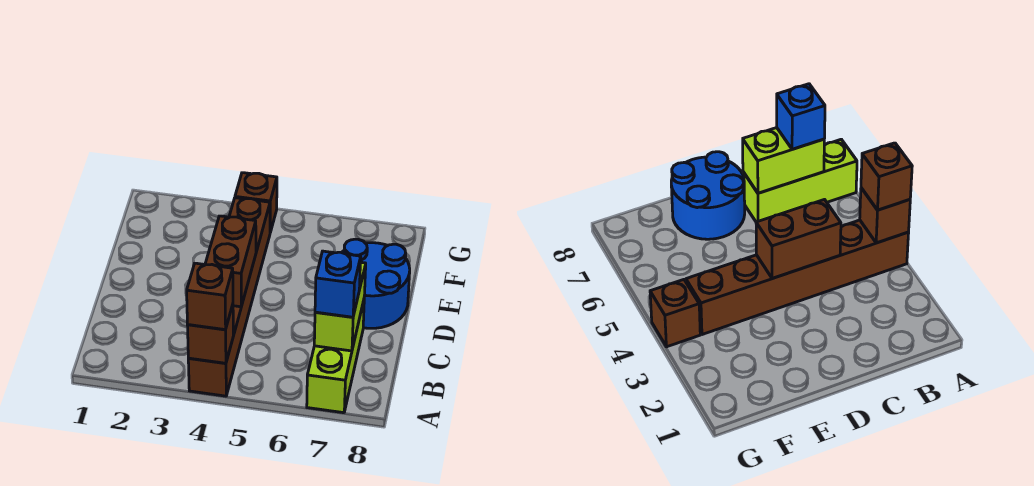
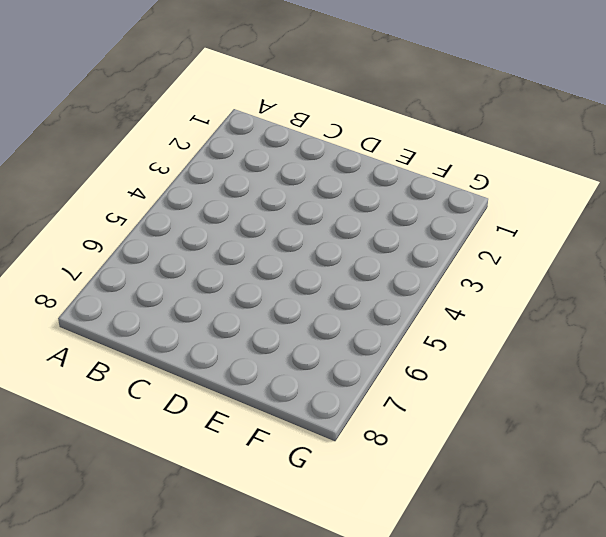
none -> brown 1x6 brick [188,198,270,396]
none -> lime 1x3 brick [307,301,364,413]

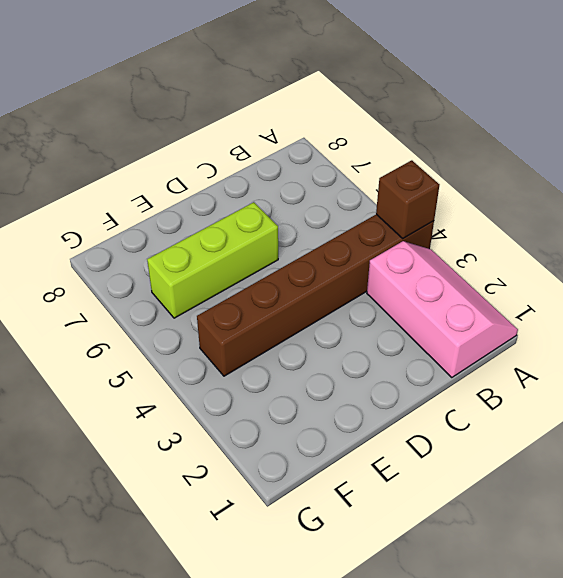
pink 2x3 slope [367,241,518,377] -> none
lime 1x3 brick [147,202,278,318] -> lime 1x3 brick moved to [307,301,364,413]
none -> blue 2x2 round brick [342,239,410,328]
none -> brown 1x1 brick [235,173,277,232]

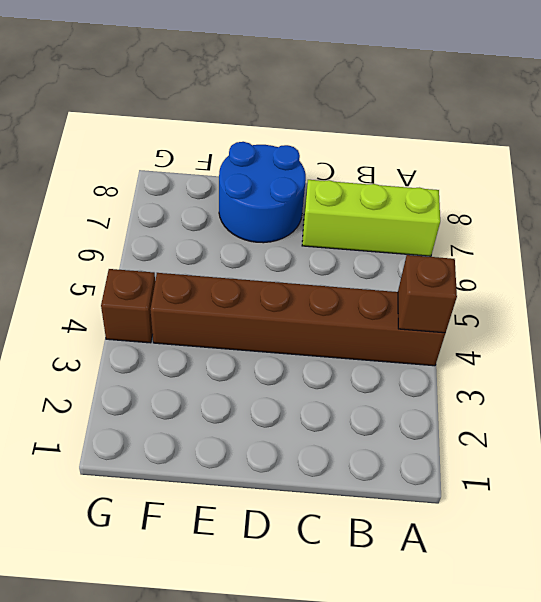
none -> lime 1x2 brick [314,262,366,351]
none -> brown 1x2 brick [205,216,256,307]

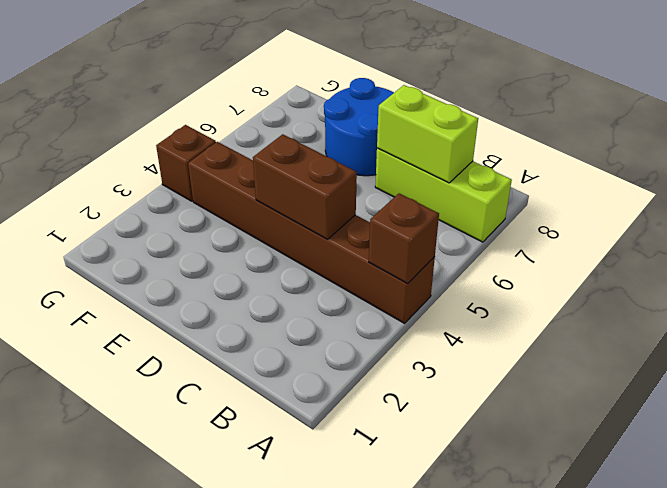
none -> brown 1x1 brick [187,263,233,330]
none -> blue 1x1 brick [315,251,361,317]

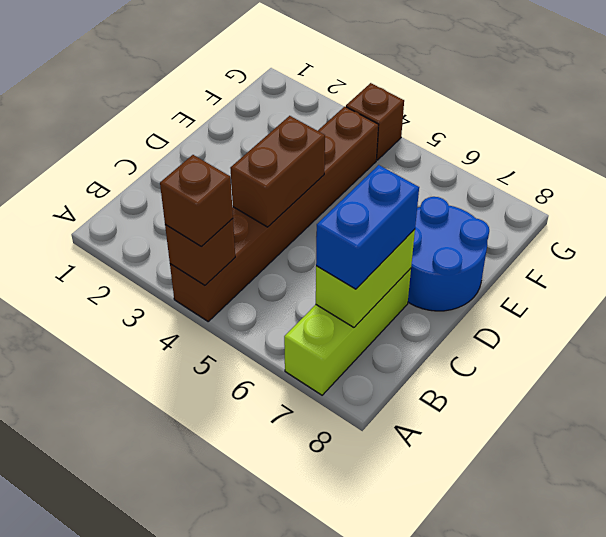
blue 1x2 brick [316,165,419,289] -> blue 1x1 brick [315,251,361,317]

